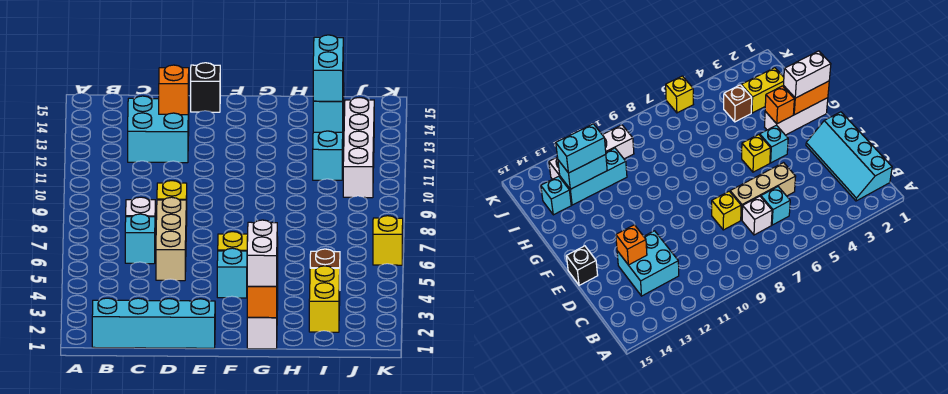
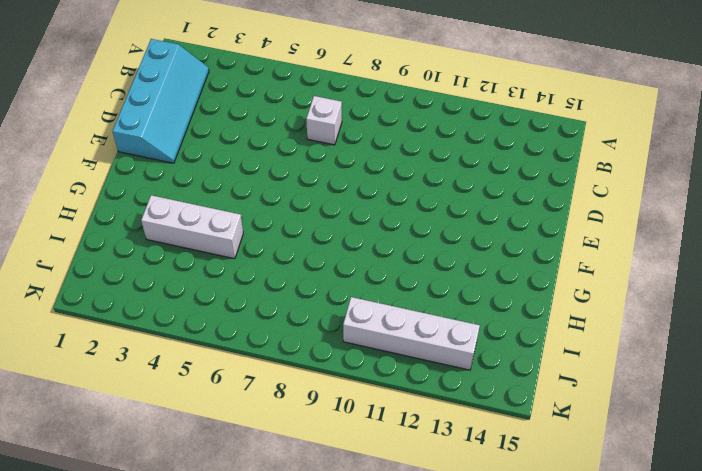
white 1x3 brick [141,195,243,259] -> white 1x3 brick moved to [247,280,278,349]
none -> cyan 1x1 brick [125,214,155,264]
none -> cyan 2x2 brick [128,96,189,163]
none -> tan 1x3 brick [156,197,186,281]

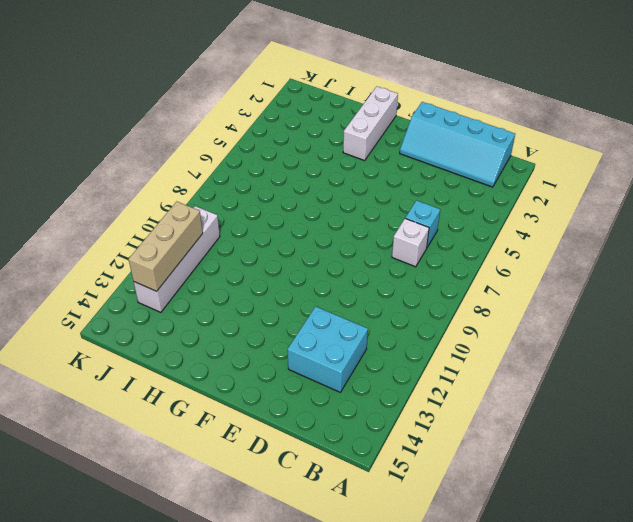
tan 1x3 brick [129,202,203,291] -> tan 1x3 brick moved to [156,197,186,281]
none -> yellow 1x1 brick [157,181,187,226]
none -> black 1x1 brick [191,63,220,112]
none -> cyan 1x1 brick [217,248,247,298]

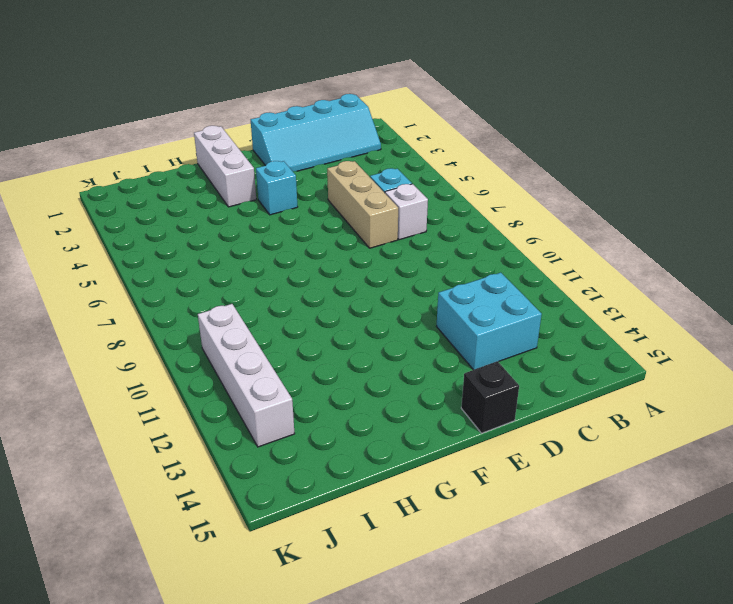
none -> yellow 1x1 brick [157,181,187,226]
none -> yellow 1x1 brick [218,232,248,251]
none -> yellow 1x2 brick [309,266,340,332]

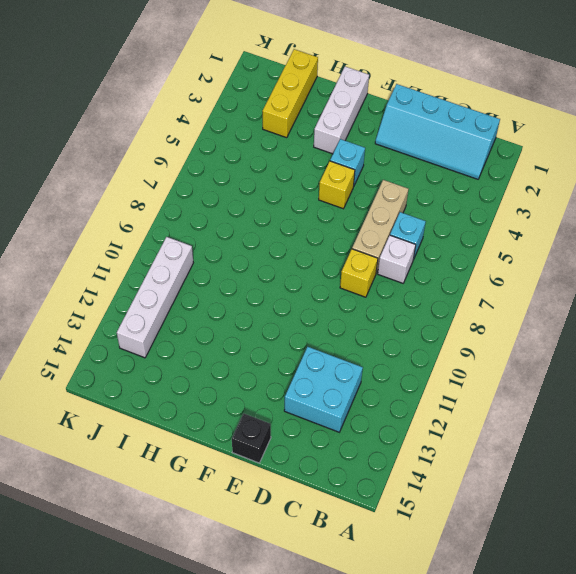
yellow 1x3 brick [262,49,318,138] -> yellow 1x2 brick [309,266,340,332]
none -> brown 1x1 brick [310,249,340,268]
none -> cyan 1x3 brick [313,131,343,180]
none -> cyan 1x1 brick [541,176,571,215]

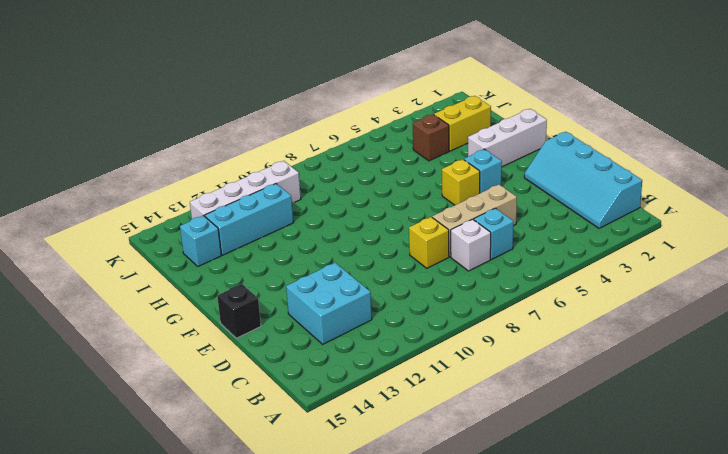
none -> yellow 1x1 brick [373,216,403,265]
none -> orange 1x1 brick [159,65,189,115]
none -> orange 1x2 brick [247,286,277,318]

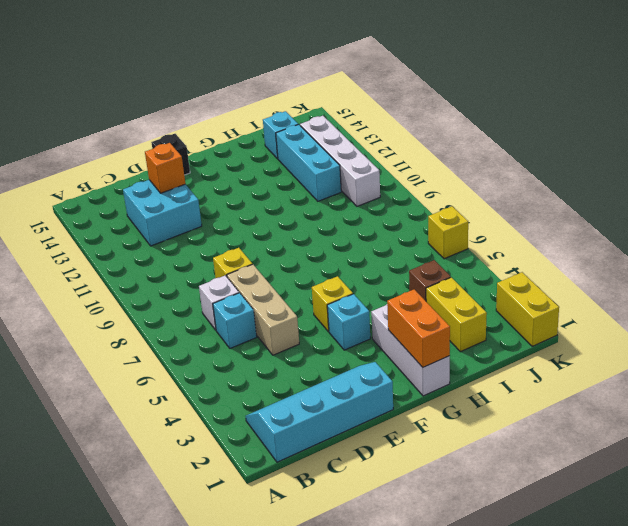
yellow 1x2 brick [496,272,559,346] -> none
none -> orange 1x1 brick [765,86,794,124]
none -> cyan 1x2 brick [313,101,343,132]
none -> white 1x2 brick [247,220,277,286]

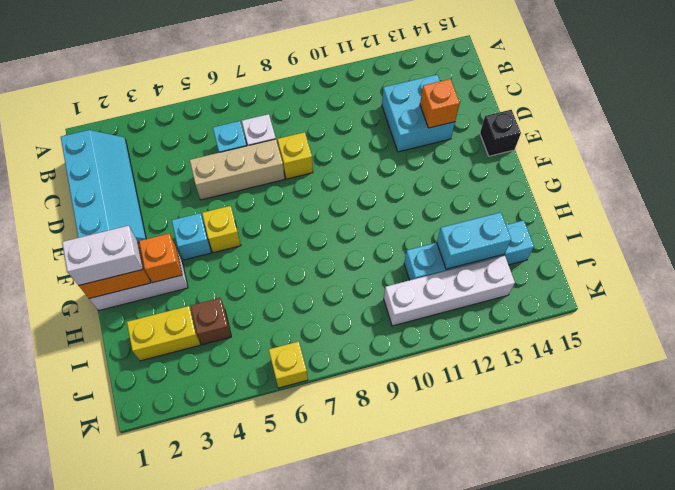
none -> cyan 1x2 brick [313,35,343,101]

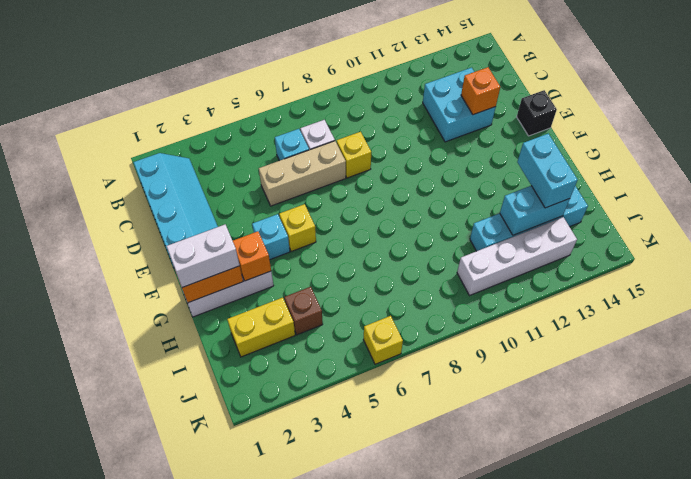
cyan 1x2 brick [517,133,578,208] -> cyan 1x2 brick turned to [313,35,343,101]

